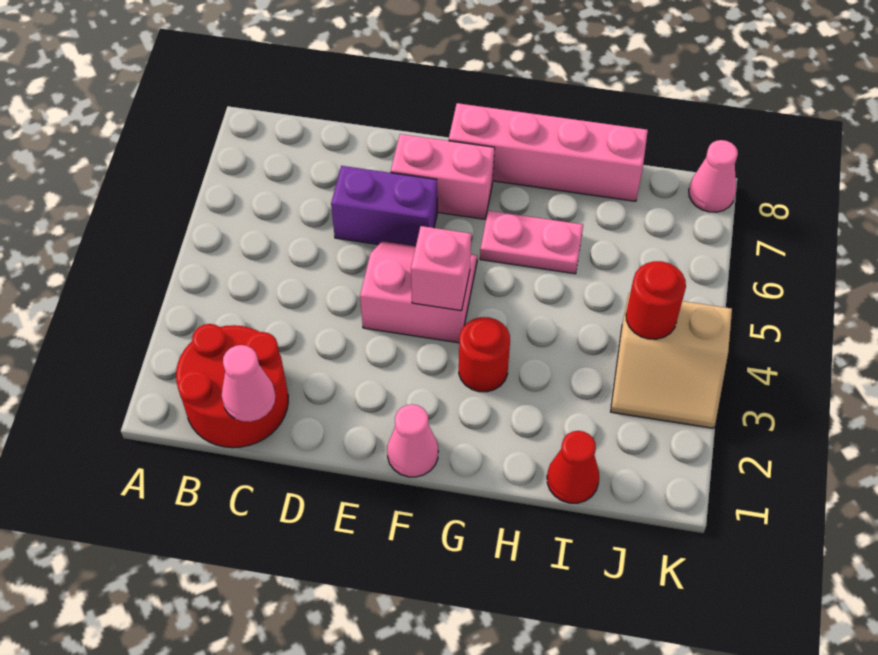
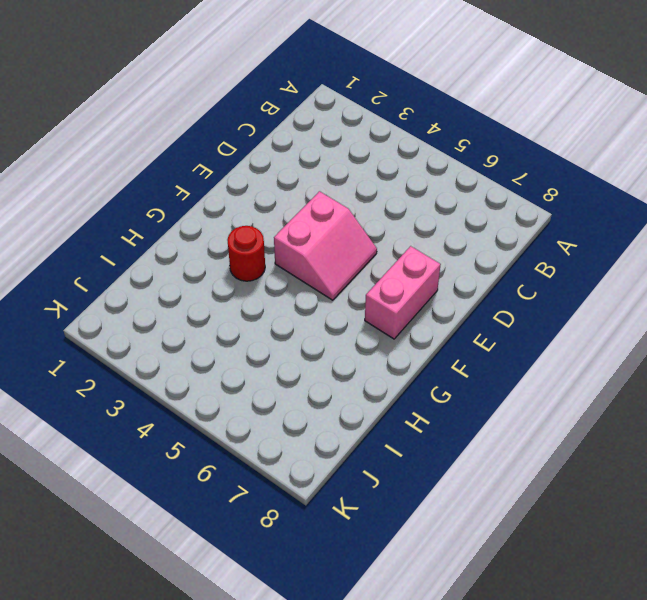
none -> red 2x2 round brick [176,324,288,448]
none -> purple 1x2 brick [331,166,437,246]
none -> pink 1x1 cone [387,404,438,477]

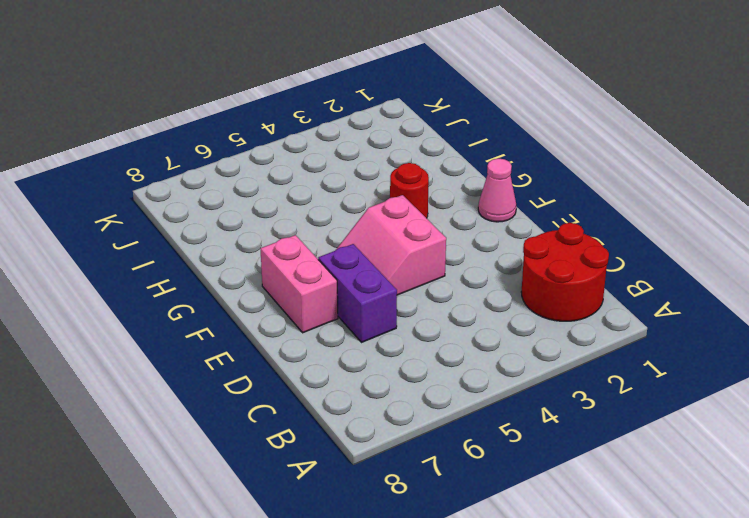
none -> pink 1x4 brick [449,103,648,201]
none -> pink 1x2 plate [480,211,583,274]
none -> red 1x1 cone [547,431,599,503]

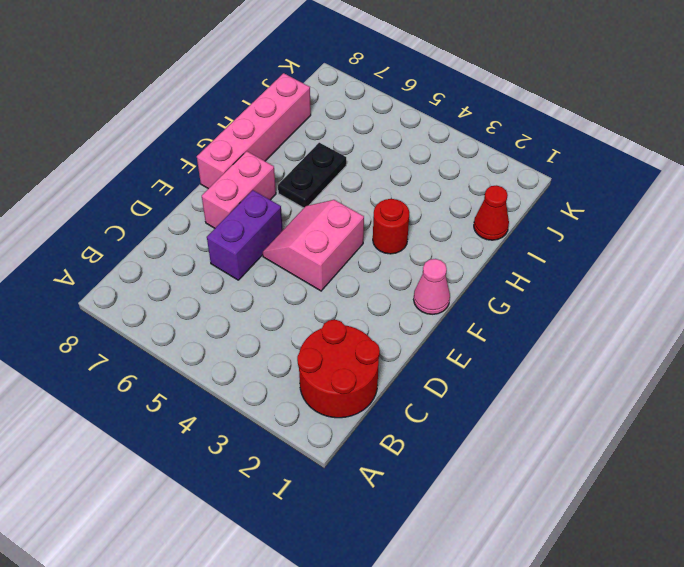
black 1x2 plate [278,143,346,208] -> pink 1x2 plate [480,211,583,274]
none -> tan 2x2 slope [611,293,732,428]
none -> pink 1x1 cone [689,140,738,212]
none -> pink 1x1 cone [222,345,275,422]

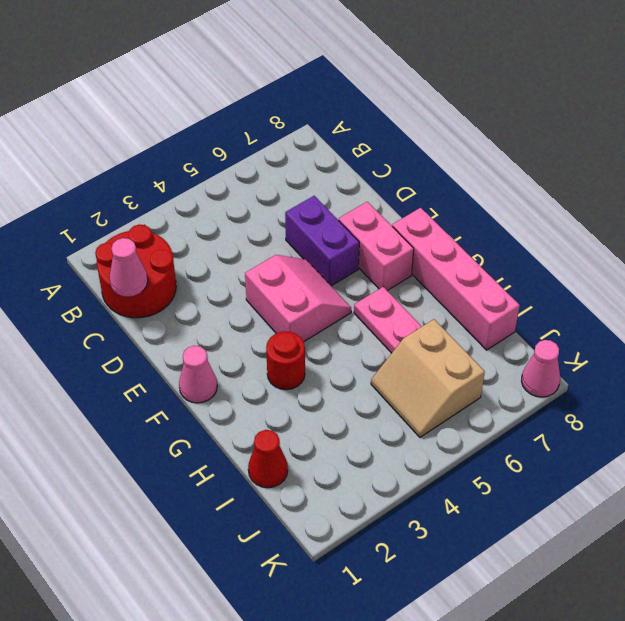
tan 2x2 slope [371,319,485,437] -> tan 2x2 slope moved to [611,293,732,428]
none -> pink 1x1 brick [411,226,471,311]
none -> red 1x1 round brick [626,261,686,339]

